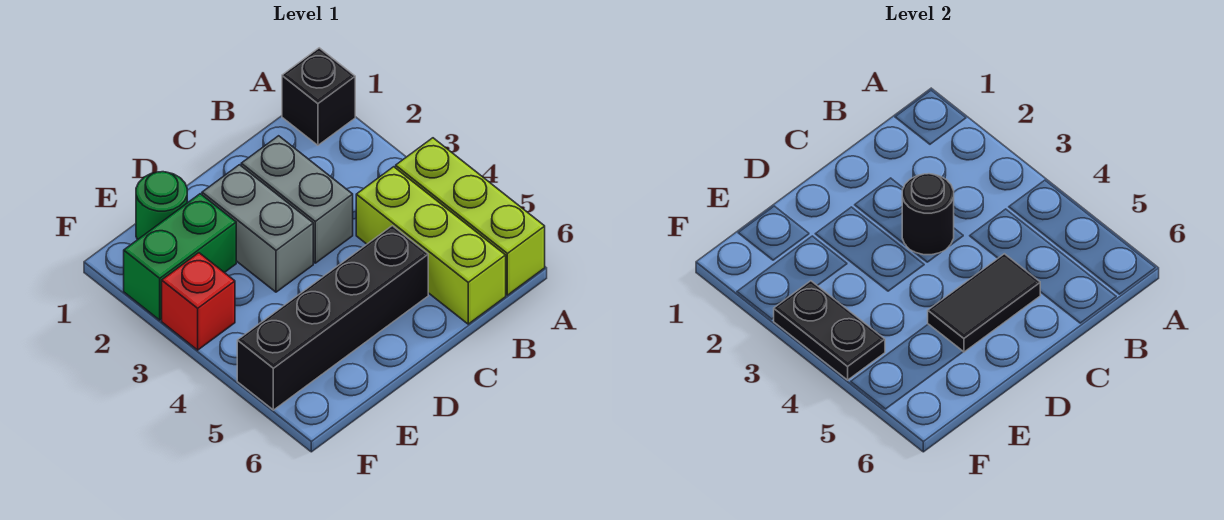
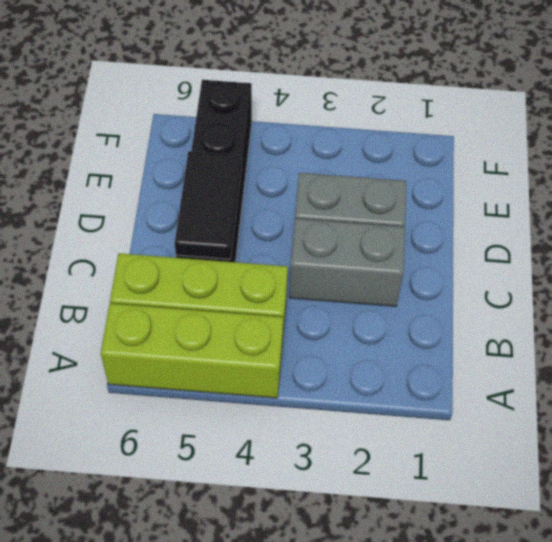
none -> black 1x1 brick [282,48,355,145]
none -> green 1x1 round brick [136,172,187,240]
none -> green 1x2 brick [124,194,236,320]

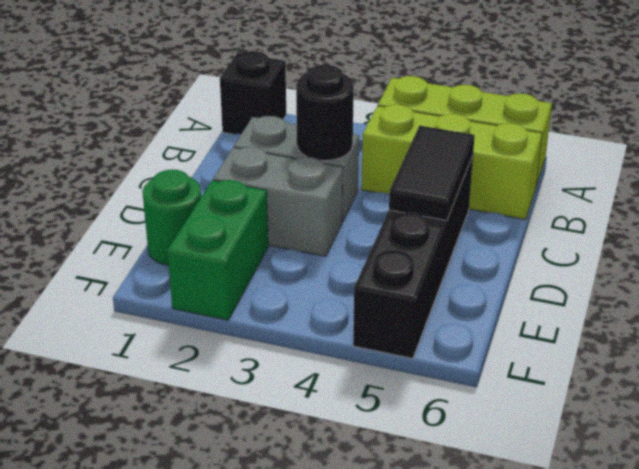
none -> red 1x1 brick [162,253,235,350]
none -> black 1x2 plate [774,281,885,380]

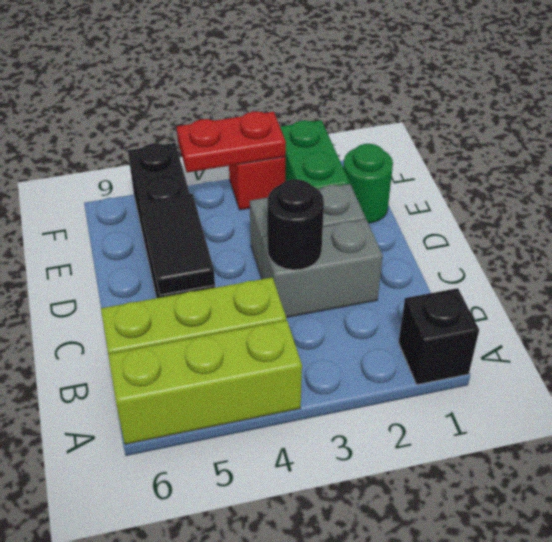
red 1x2 plate [177,112,286,172] -> black 1x2 plate [774,281,885,380]

